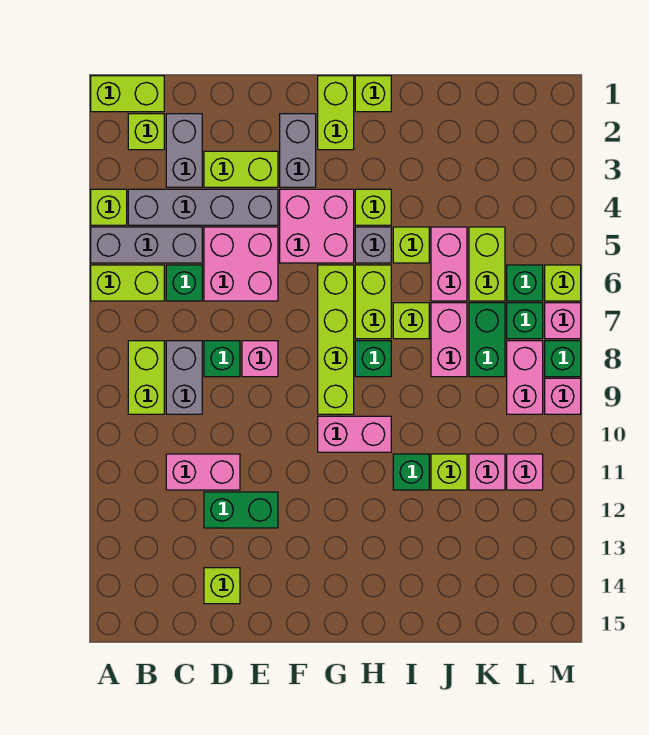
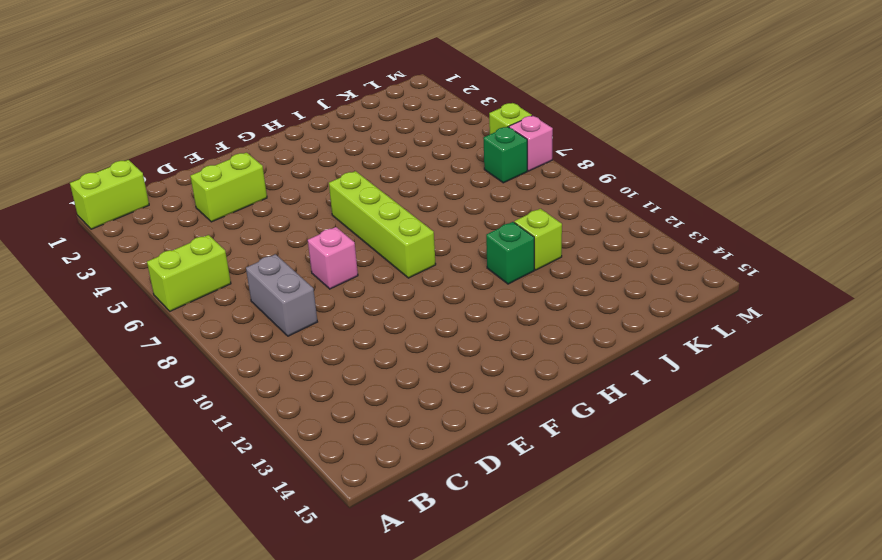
none -> lime 1x1 brick [91,189,127,225]
none -> grey 1x3 brick [91,227,202,263]
none -> lime 1x1 brick [128,114,164,150]
none -> grey 1x4 brick [128,189,278,225]

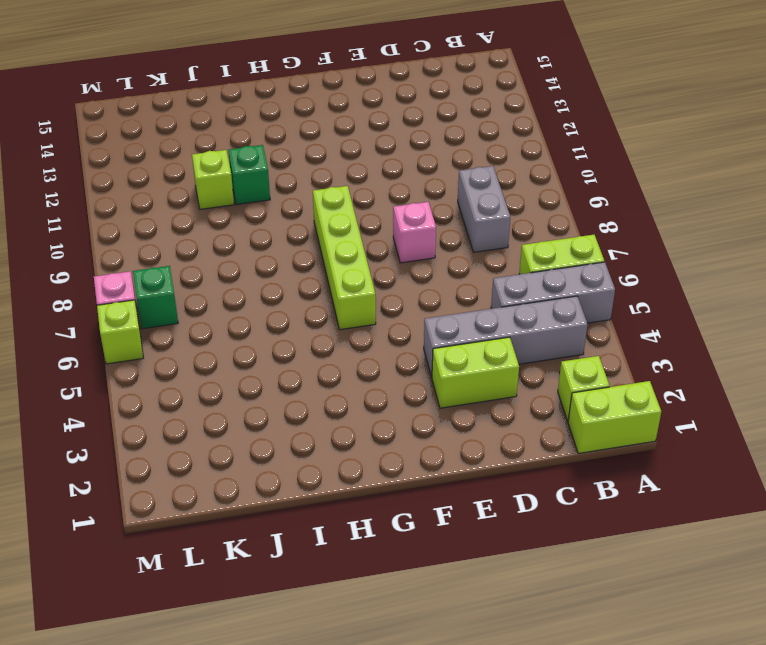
none -> lime 1x1 brick [91,189,127,225]
none -> lime 1x2 brick [128,341,164,414]
none -> grey 1x2 brick [166,114,202,187]
none -> green 1x1 brick [166,265,202,301]

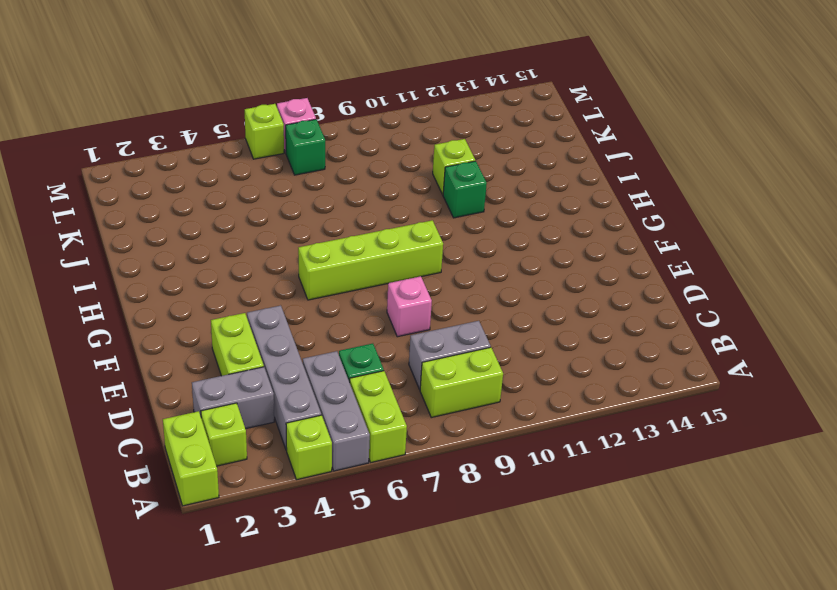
none -> pink 1x2 brick [166,454,240,490]
none -> pink 2x2 brick [204,227,278,301]
none -> green 1x1 brick [204,341,240,377]
none -> green 1x2 brick [204,492,278,528]

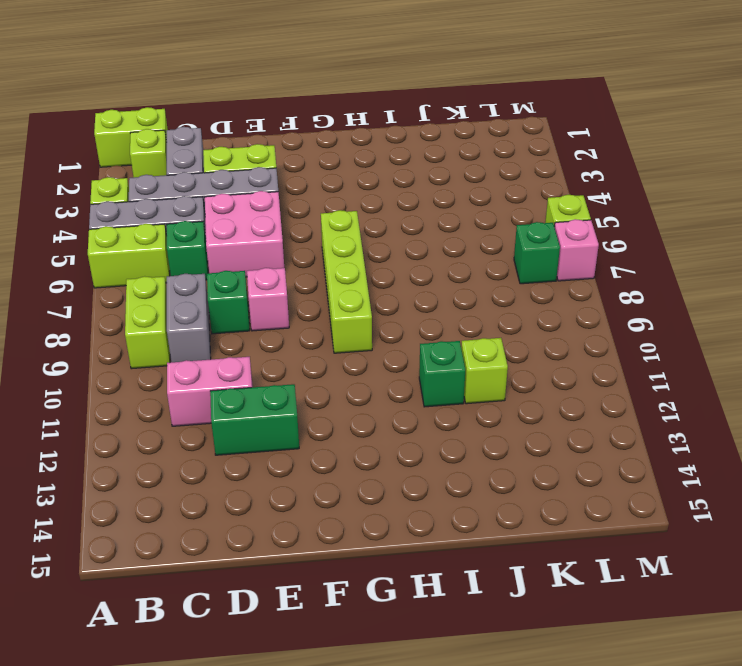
none -> lime 1x1 brick [204,568,240,604]
none -> grey 1x2 brick [280,114,316,187]
none -> pink 2x2 brick [280,189,354,263]
none -> lime 1x2 brick [318,76,354,150]

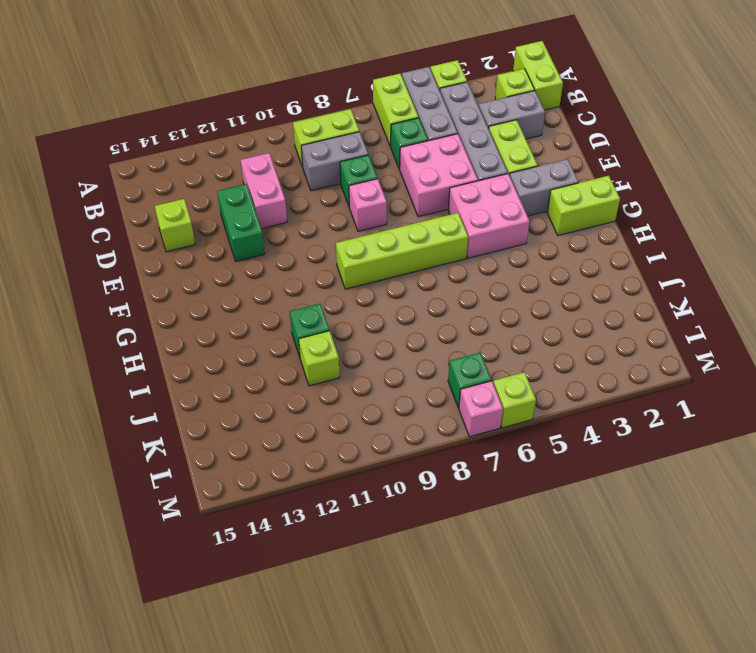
none -> pink 1x2 brick [318,416,391,452]
none -> lime 1x1 brick [355,76,391,112]
none -> lime 1x1 brick [355,189,391,225]
none -> grey 1x1 brick [355,227,391,263]

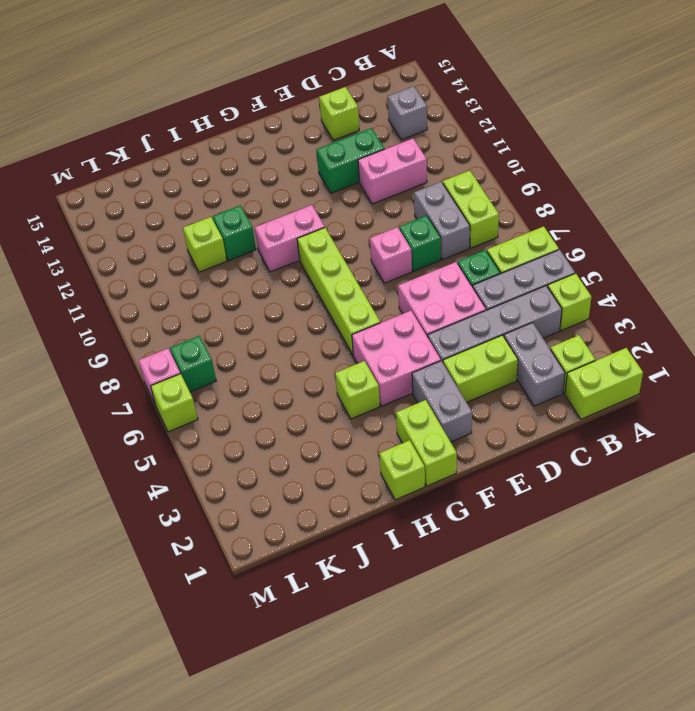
grey 1x1 brick [388,86,427,140] -> grey 1x1 brick moved to [355,227,391,263]
none -> lime 1x2 brick [355,265,391,339]
none -> green 1x1 brick [355,341,391,377]
none -> lime 1x1 brick [393,227,429,263]
none -> lime 1x1 brick [393,303,429,339]

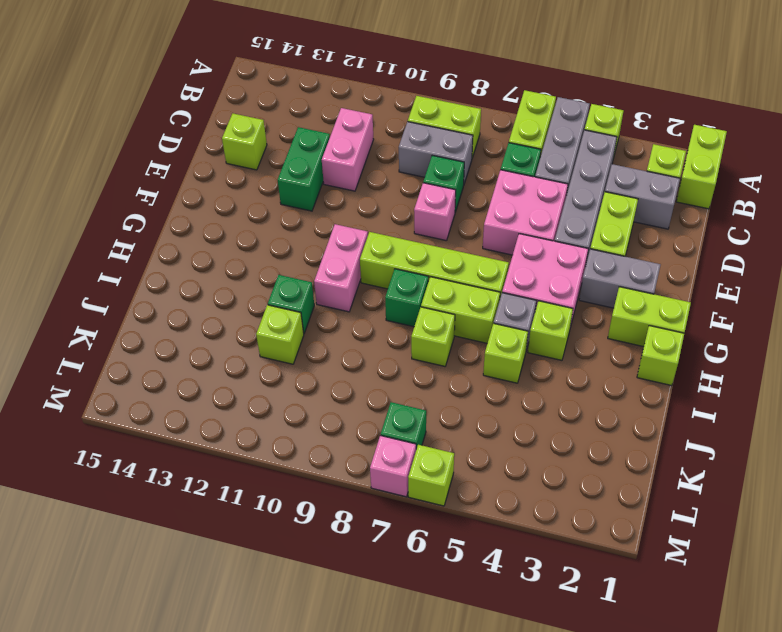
none -> pink 1x2 brick [431,227,467,301]
none -> pink 1x2 brick [431,303,467,377]
none -> lime 1x2 brick [469,227,505,301]
none -> green 1x2 brick [469,303,505,377]

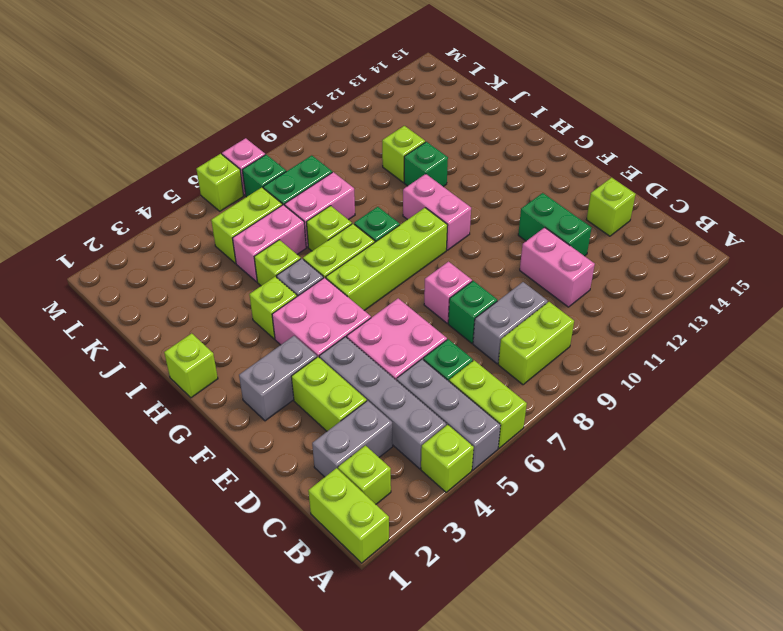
none -> lime 1x2 brick [318,76,354,150]
none -> pink 1x1 brick [469,454,505,490]
none -> green 1x1 brick [507,265,543,301]
none -> pink 1x2 brick [507,341,543,414]

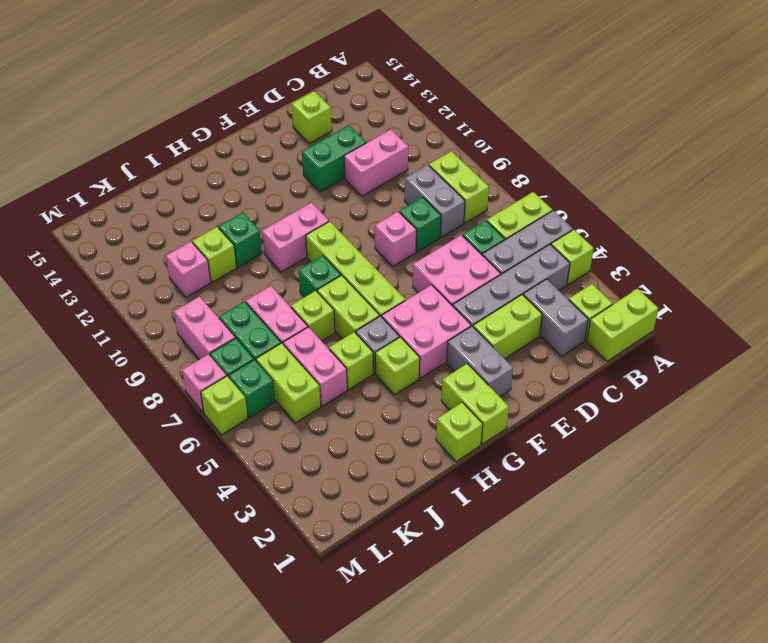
none -> pink 1x1 brick [507,454,543,490]
none -> green 1x1 brick [545,341,581,377]
none -> pink 1x1 brick [545,378,581,414]

